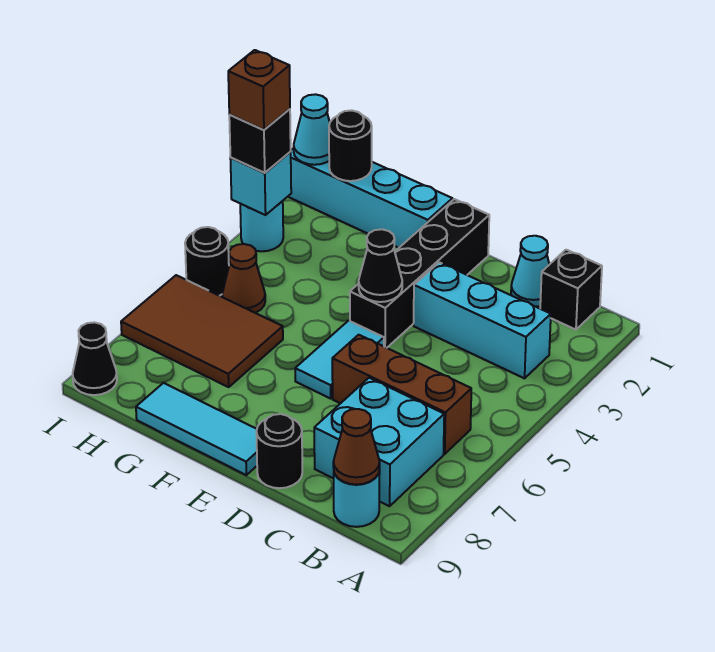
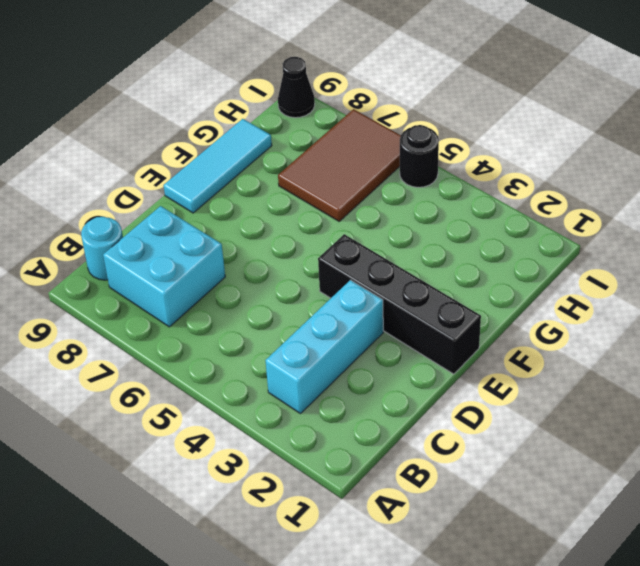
none -> black 1x1 brick [540,250,602,330]
none -> brown 1x3 brick [332,335,471,454]
none -> cyan 1x1 cone [511,236,549,307]

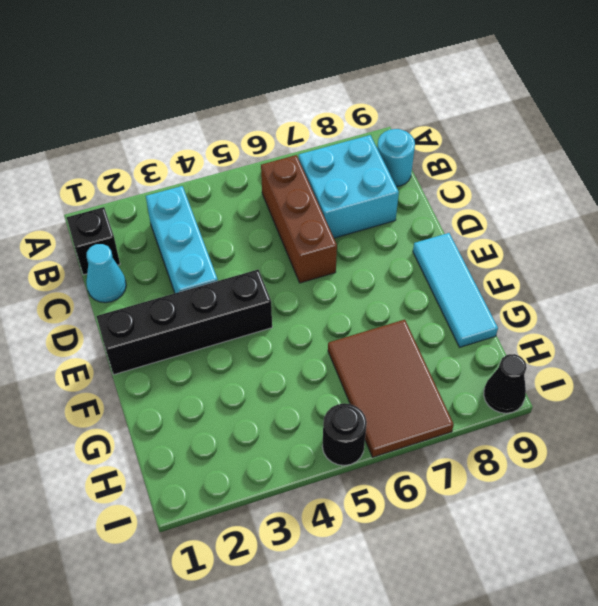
none -> black 1x1 round brick [256,414,302,488]
none -> cyan 1x2 tile [295,321,384,399]
none -> cyan 1x4 brick [288,148,452,248]

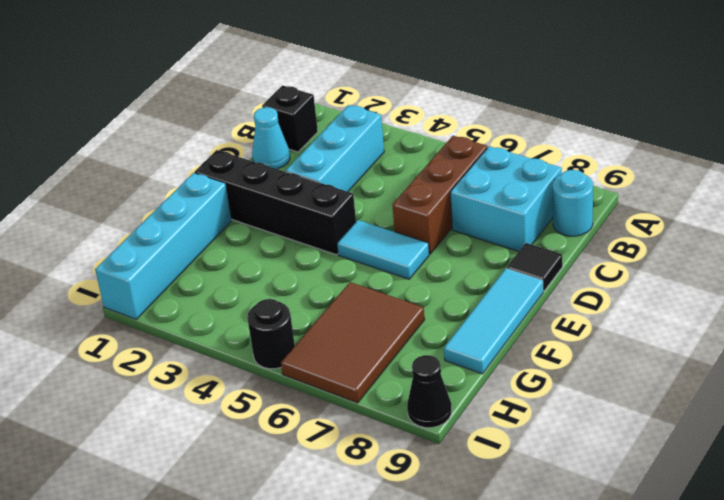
black 1x1 tile [507,243,563,291] -> black 1x1 round brick [256,414,302,488]
none -> brown 1x1 cone [222,244,265,313]
none -> cyan 1x1 round brick [240,201,283,251]
none -> brown 1x1 cone [333,409,380,485]

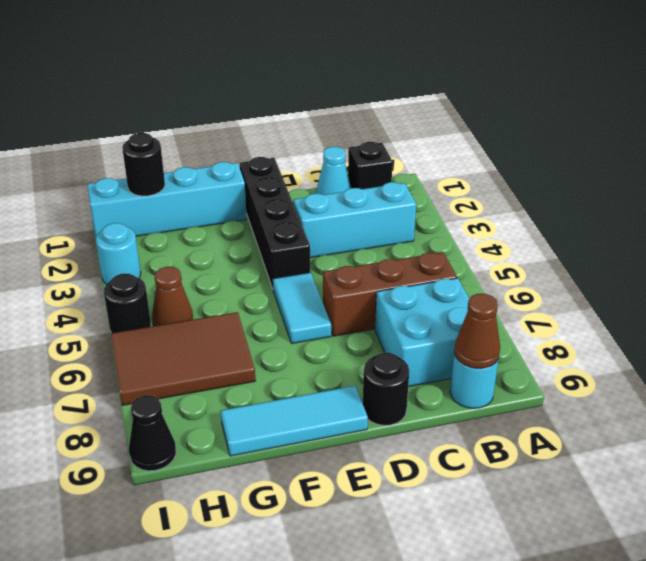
none -> black 1x1 cone [359,229,402,302]
none -> cyan 1x1 cone [294,94,330,165]
none -> cyan 1x1 brick [230,152,291,215]

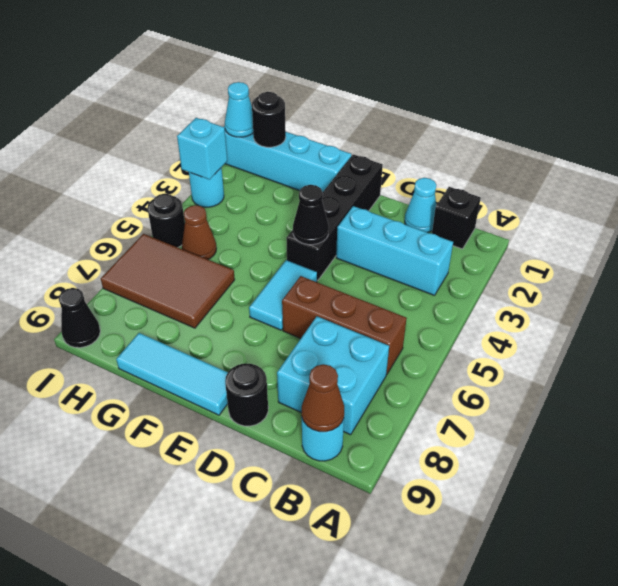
none -> black 1x1 brick [229,109,291,173]
none -> brown 1x1 brick [228,50,290,130]

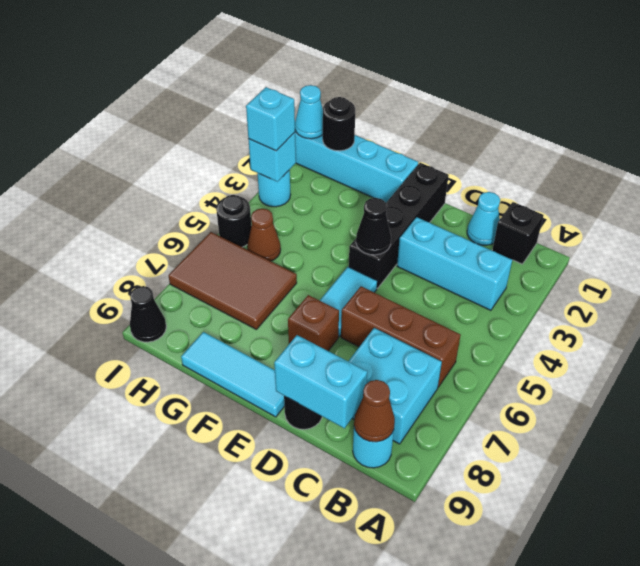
cyan 1x2 brick [274,335,367,428] -> none
brown 1x1 brick [288,295,339,351] -> brown 1x1 brick moved to [228,50,290,130]
cyan 1x1 brick [246,87,295,151] -> black 1x1 brick [229,109,291,173]

